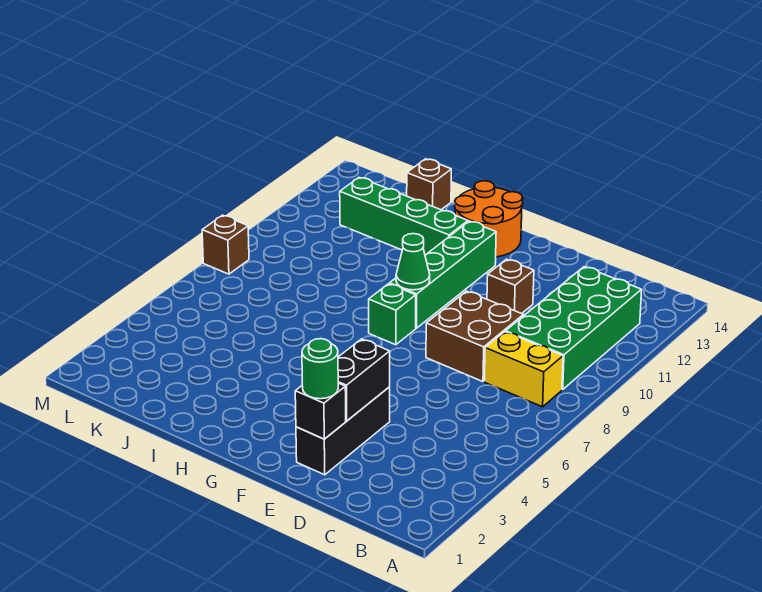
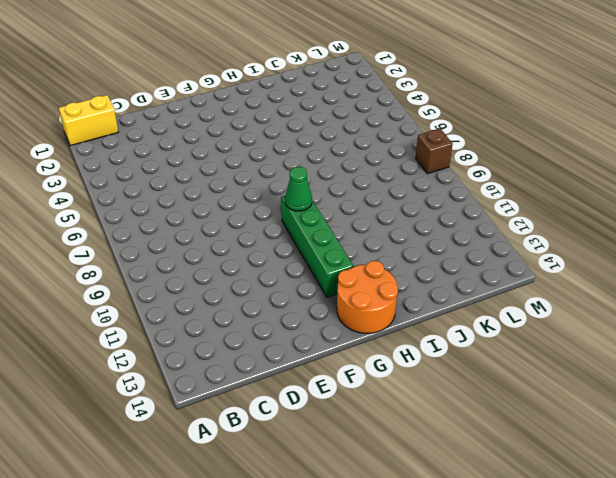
yellow 1x2 brick [59,95,118,146] -> yellow 1x2 brick moved to [484,332,563,407]
none -> green 2x4 brick [506,267,642,389]
none -> brown 2x2 brick [426,291,523,382]
none -> black 1x3 brick [296,387,390,475]

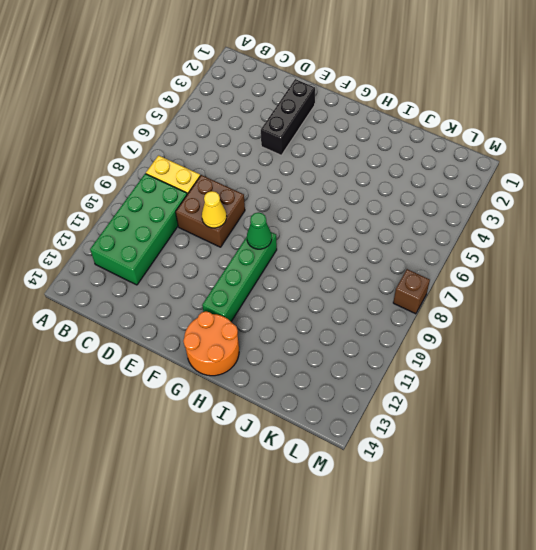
yellow 1x1 cone [202,191,227,228] -> none
none -> brown 1x1 brick [487,259,534,314]
none -> green 1x1 brick [369,284,416,345]
none -> green 1x4 brick [340,178,468,255]

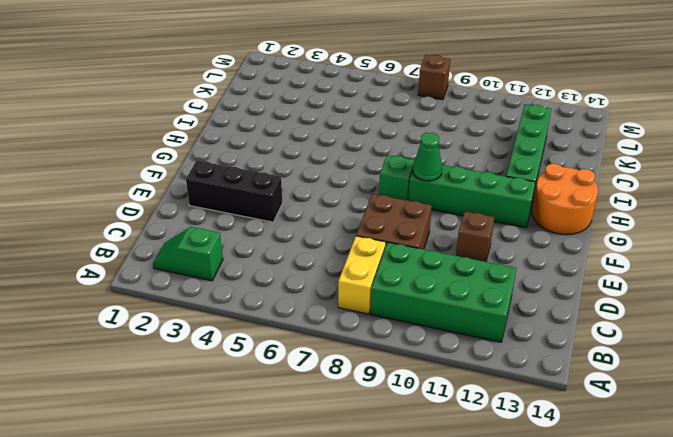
green 1x2 slope [153,227,223,281] -> none
none -> brown 1x1 brick [407,159,451,210]
none -> black 1x1 brick [295,383,346,439]
none -> black 1x2 brick [338,339,390,421]

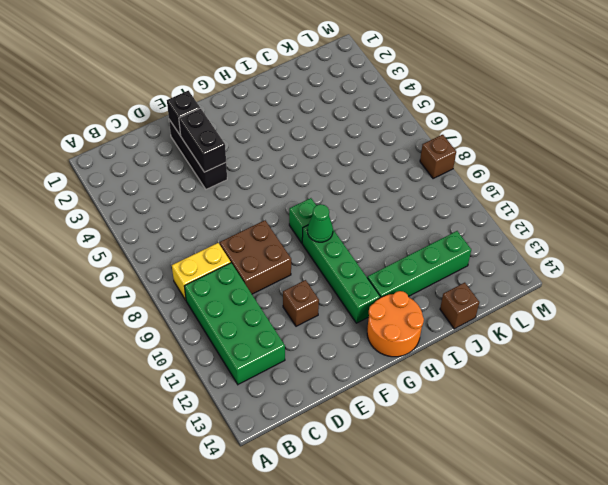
none -> green 1x1 round brick [302,339,338,399]

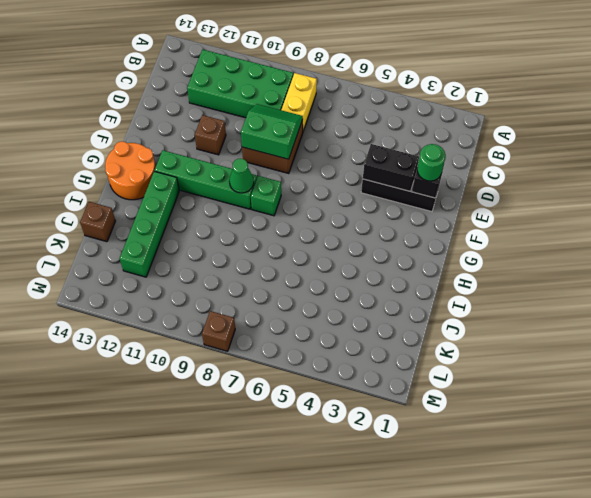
green 2x2 slope [241,104,303,159] -> none

